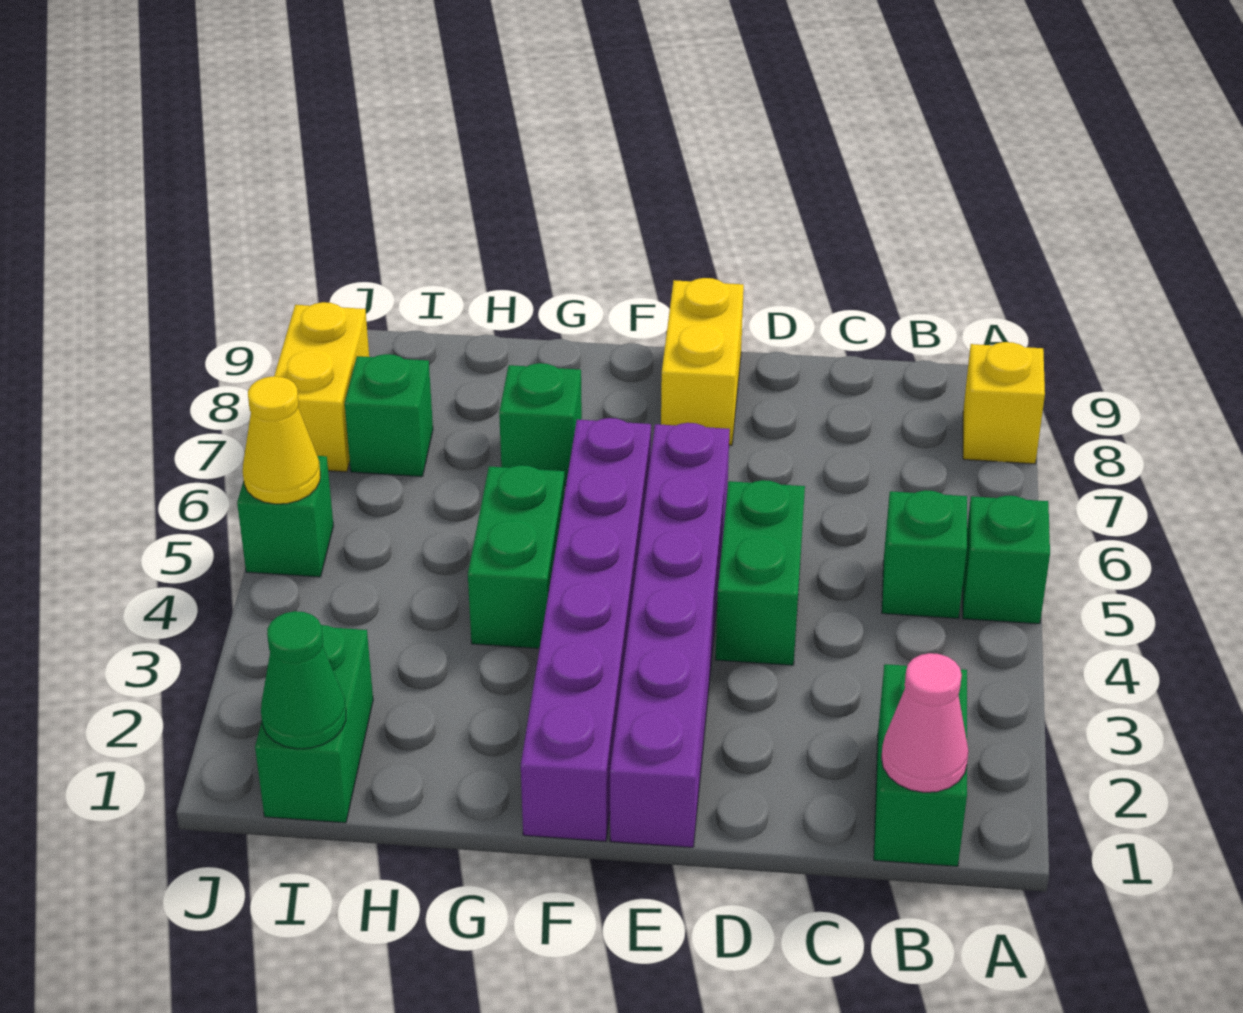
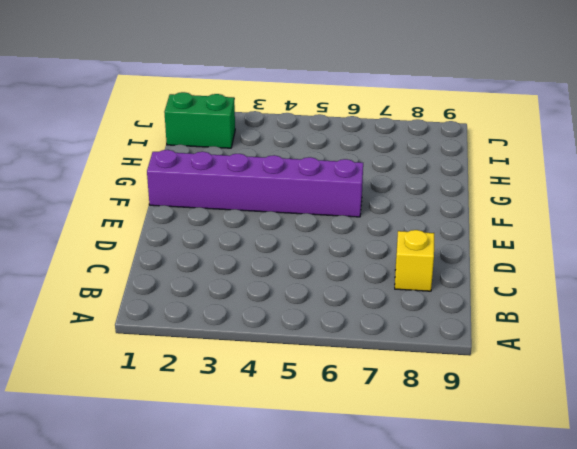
yellow 1x1 brick [395,230,434,291] -> yellow 1x1 brick moved to [963,342,1045,464]
none -> green 1x1 brick [963,496,1050,624]
none -> green 1x2 brick [874,664,967,866]
none -> green 1x1 brick [882,490,967,618]

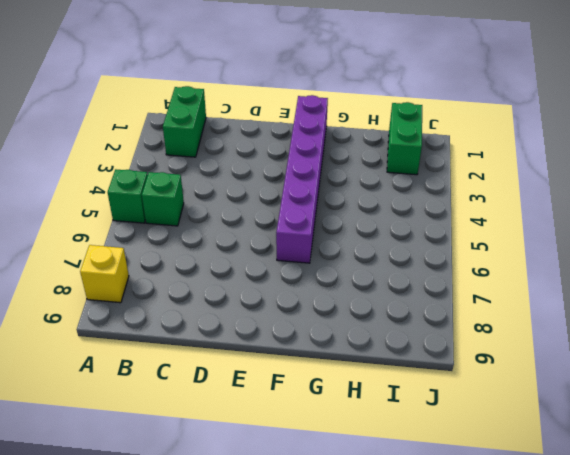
none -> green 1x2 brick [715,480,805,665]
none -> purple 1x6 brick [610,423,730,847]
none -> yellow 1x2 brick [661,278,744,445]

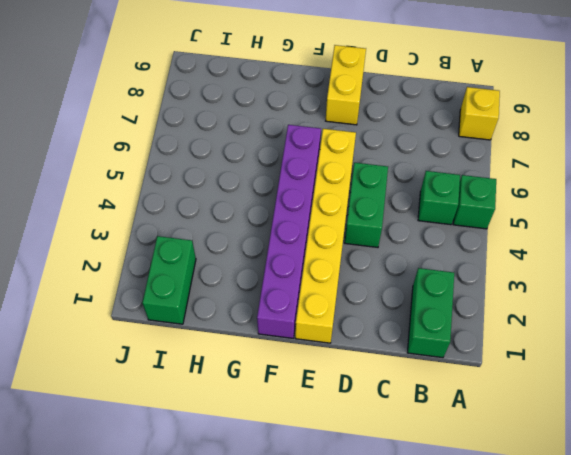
yellow 1x6 brick [295,129,356,343] -> purple 1x6 brick [610,423,730,847]
none -> green 1x2 brick [468,465,565,648]
none -> green 1x1 brick [499,363,582,486]
none -> green 1x1 brick [345,354,433,477]

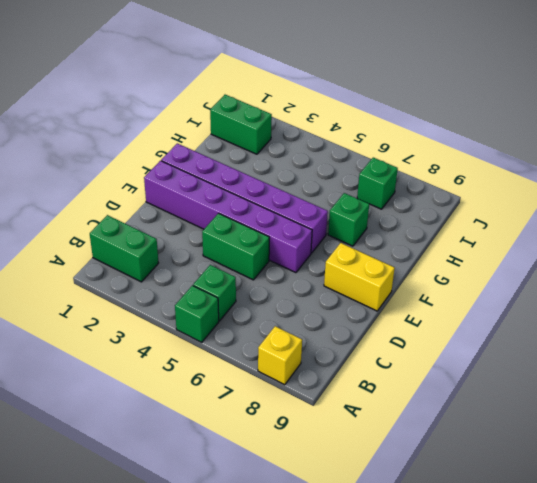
none -> green 1x2 brick [468,465,565,648]
none -> green 1x1 brick [237,456,333,577]
none -> yellow 1x2 brick [274,302,369,472]

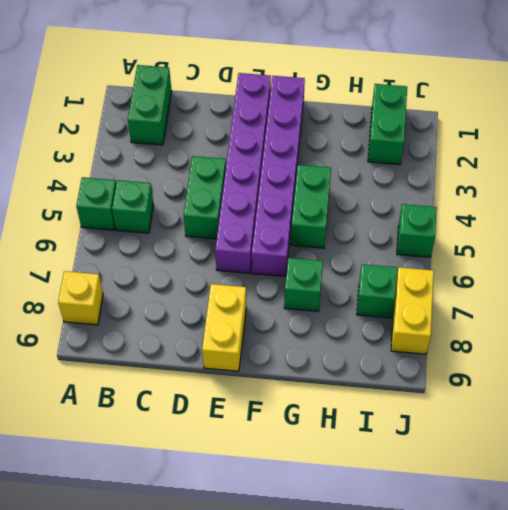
none -> pink 1x1 cone [881,653,969,792]
none -> green 1x1 cone [261,611,346,749]
none -> yellow 1x1 cone [243,376,320,504]

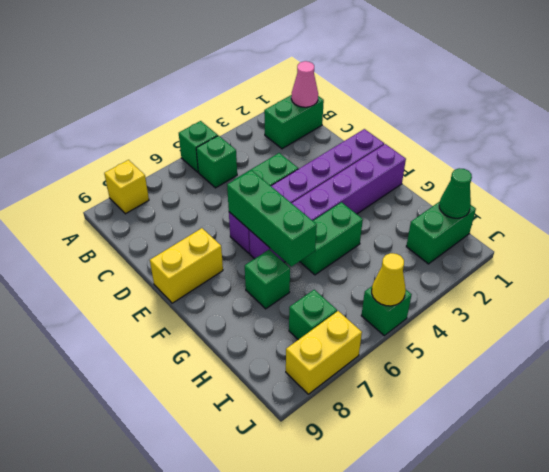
green 1x3 brick [227,170,317,267] -> none

